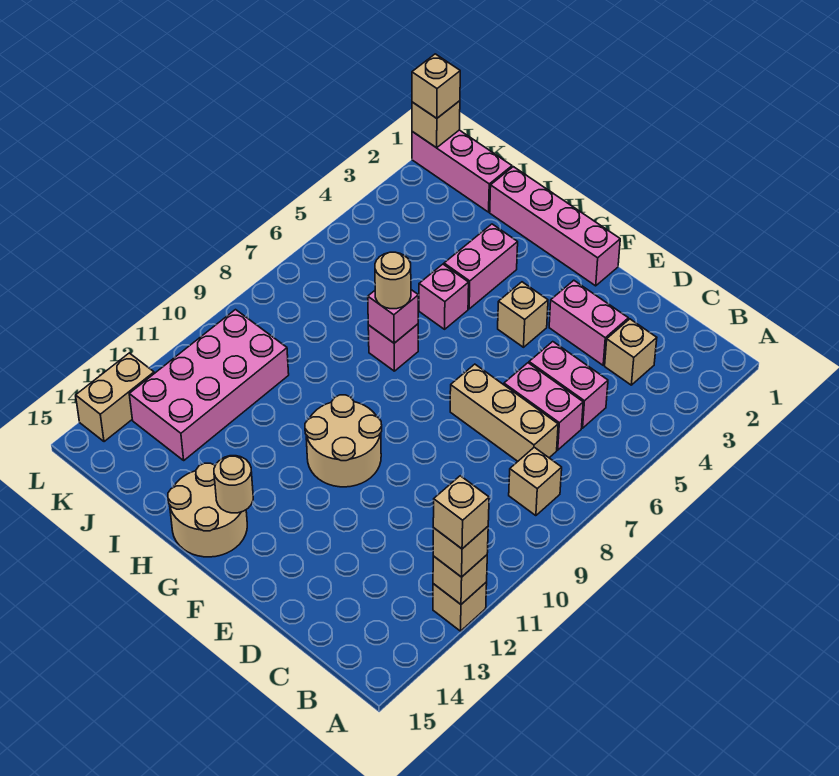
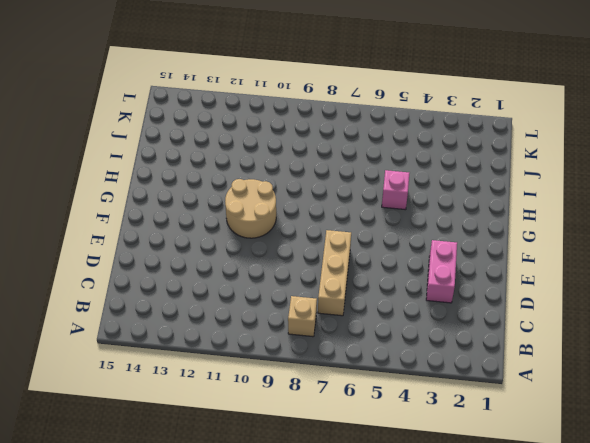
none -> tan 1x1 brick [433,582,487,631]
none -> tan 1x1 brick [605,319,657,385]
none -> pink 1x2 brick [529,342,608,428]

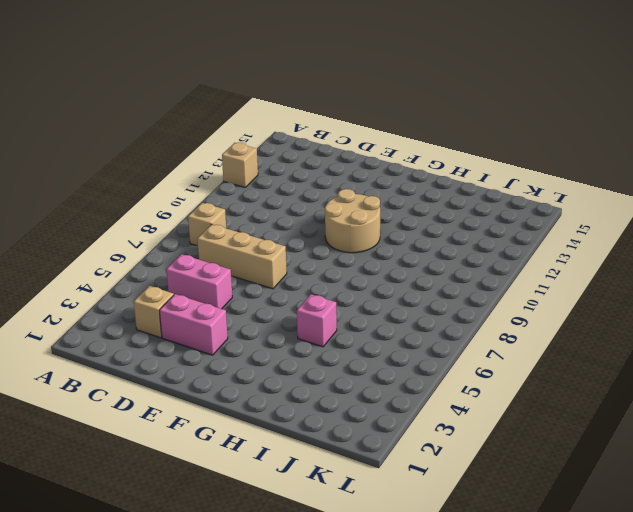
none -> pink 1x2 brick [504,363,583,450]
none -> pink 1x4 brick [490,167,620,286]
none -> tan 1x1 brick [498,282,548,347]

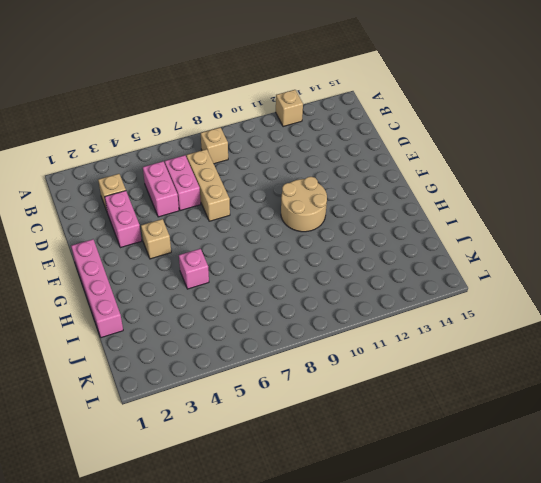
none -> tan 2x2 round brick [168,463,247,557]
none -> pink 1x2 brick [444,224,518,309]
none -> pink 1x1 brick [368,324,418,371]

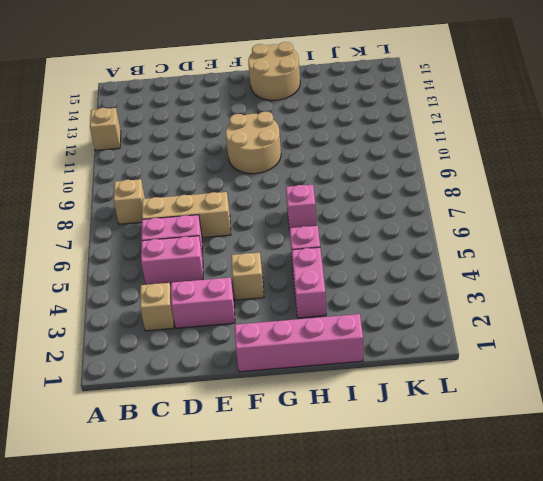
none -> pink 1x3 brick [412,130,512,212]
none -> pink 2x4 brick [129,310,289,460]
none -> tan 1x2 brick [76,353,154,442]

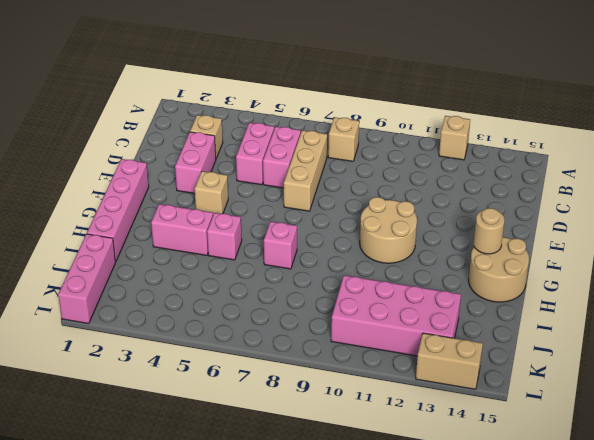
none -> tan 1x1 brick [433,555,487,604]
none -> pink 1x1 brick [368,290,418,343]
none -> tan 1x1 brick [412,101,460,148]

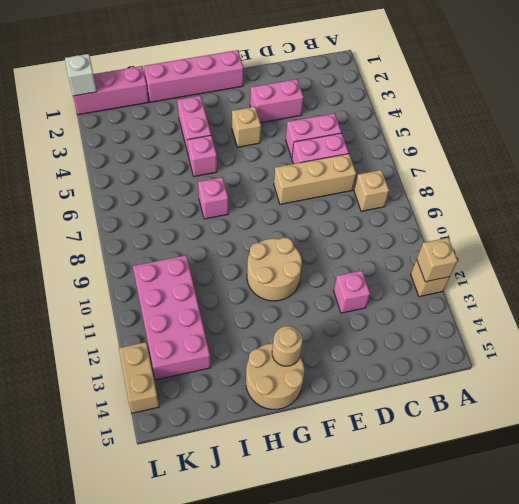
pink 1x1 brick [334,270,370,313] -> pink 1x1 brick moved to [368,290,418,343]
white 1x1 brick [65,54,97,96] -> tan 1x1 brick [412,101,460,148]
none -> tan 1x1 brick [605,319,657,385]
none -> tan 1x1 brick [433,527,488,577]
none -> tan 1x1 round brick [375,252,411,309]

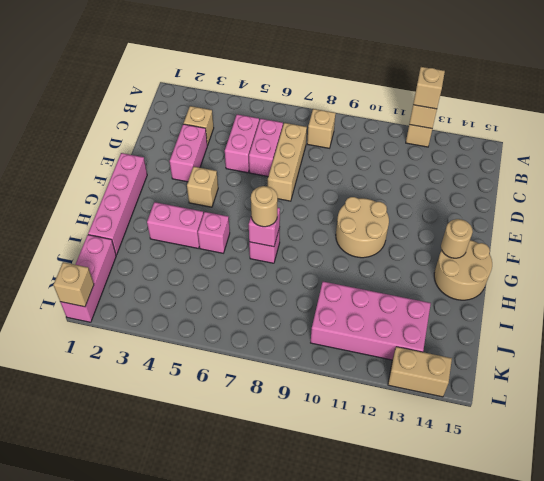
none -> tan 1x1 brick [412,54,460,118]
none -> tan 1x1 brick [433,476,489,549]

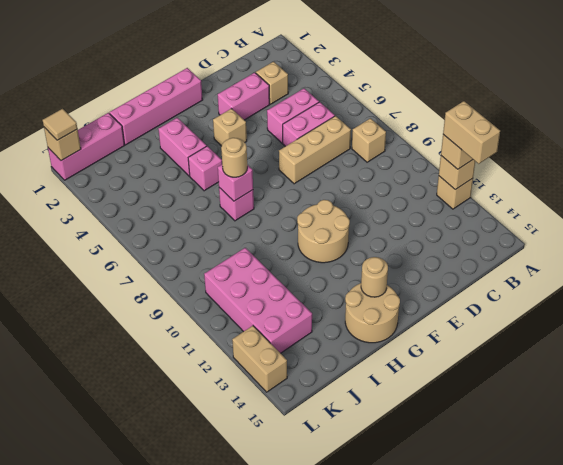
tan 1x2 brick [443,101,500,164] -> tan 1x1 brick [433,476,489,549]
tan 1x1 tile [43,109,77,140] -> tan 1x1 brick [412,54,460,118]

